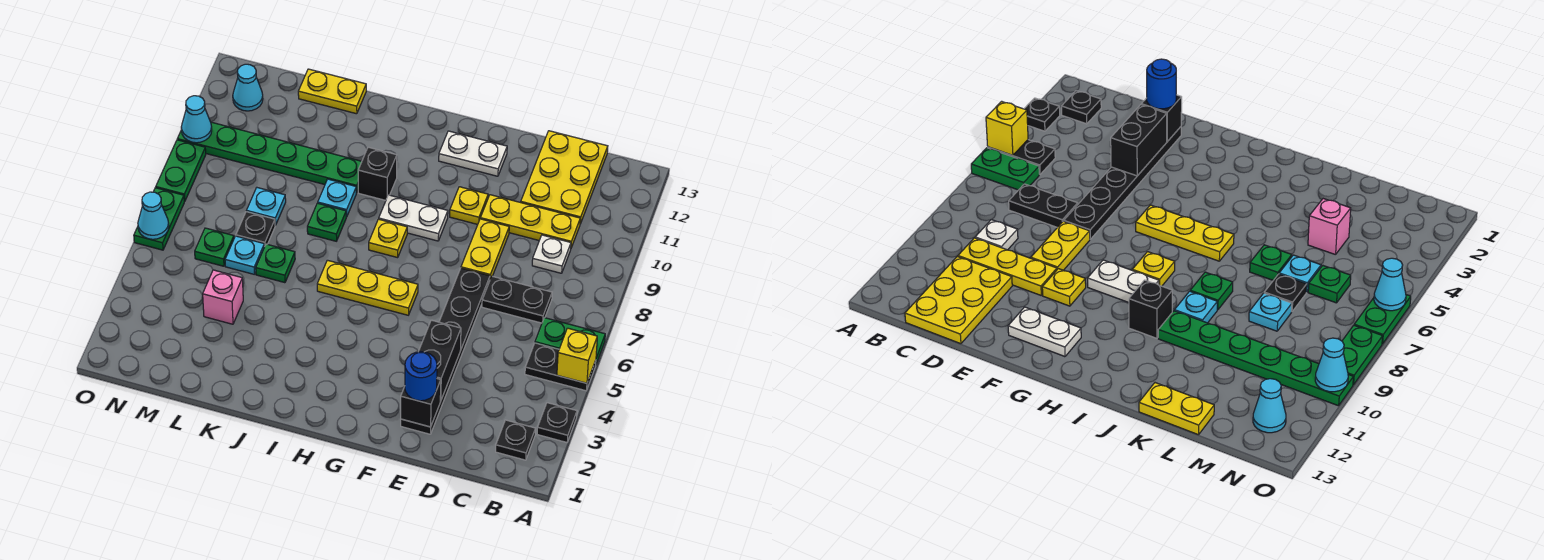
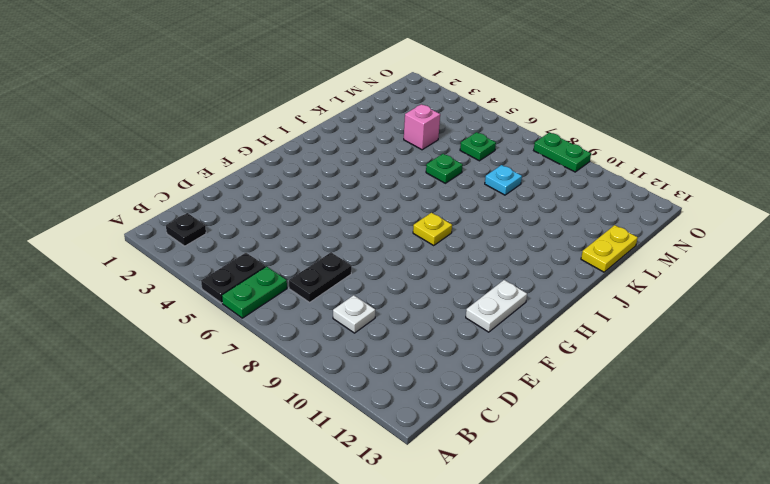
none -> black 1x1 plate [537,403,577,442]
none -> yellow 1x3 plate [480,195,580,248]
none -> yellow 2x3 plate [521,131,608,224]
none -> black 1x6 plate [401,268,490,434]

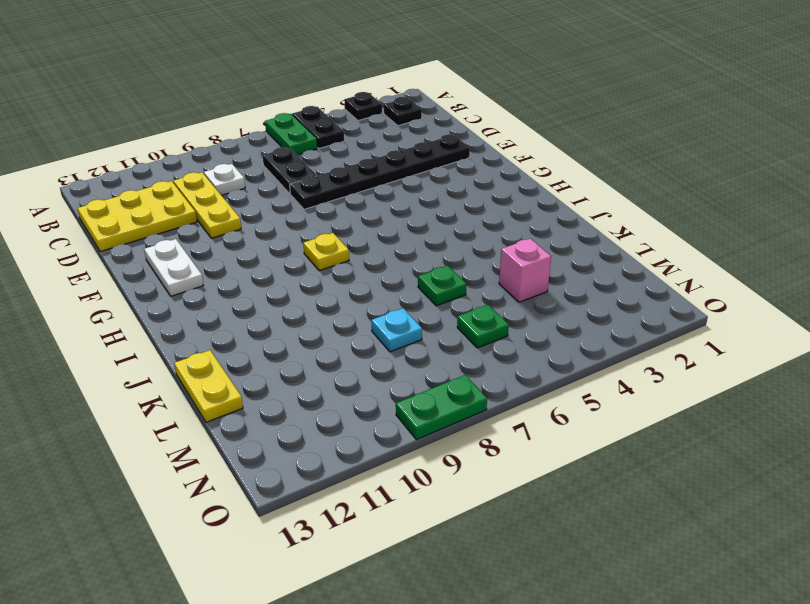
none -> yellow 1x2 plate [461,219,509,278]
none -> yellow 1x1 plate [450,187,488,224]
none -> yellow 1x3 plate [317,260,418,315]
none -> white 1x2 plate [379,195,448,241]

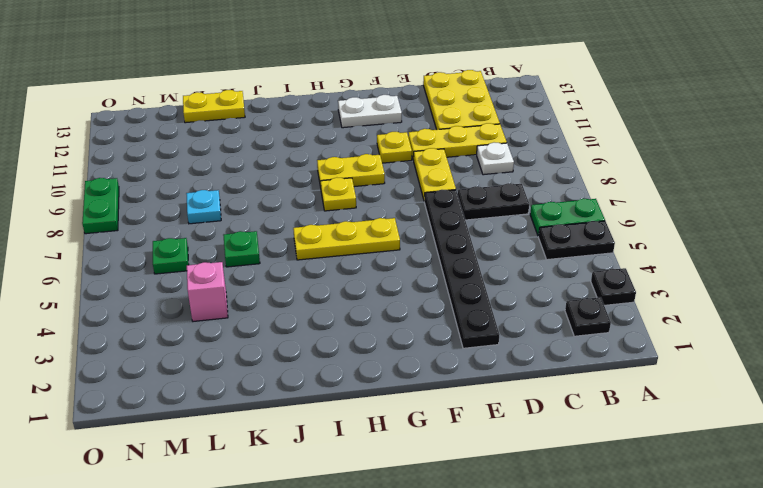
yellow 1x2 plate [317,154,385,187] -> white 1x2 plate [379,195,448,241]
none -> black 1x1 brick [358,147,397,200]
none -> green 1x1 plate [307,203,346,241]
none -> cyan 1x1 plate [318,179,356,217]
none -> green 1x6 plate [177,122,362,193]

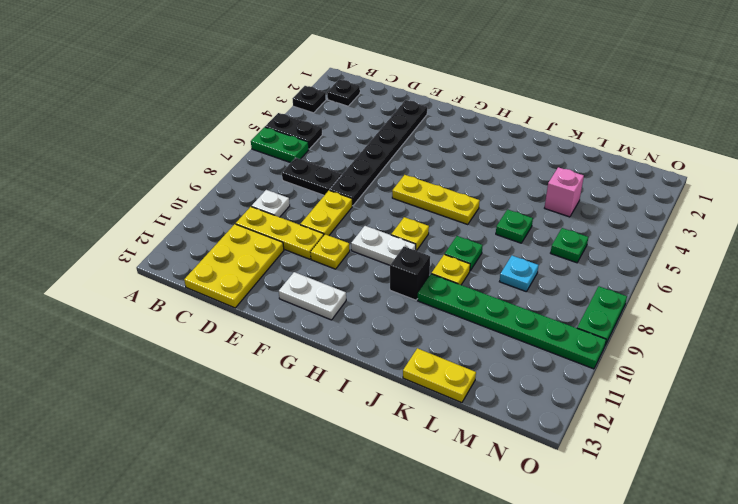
yellow 1x1 plate [431,254,470,285] -> cyan 1x1 plate [318,179,356,217]
none -> cyan 1x1 plate [225,236,265,274]
none -> black 1x1 plate [236,212,275,246]
none -> cyan 1x1 cone [233,64,263,111]
none -> green 1x2 plate [134,188,184,250]

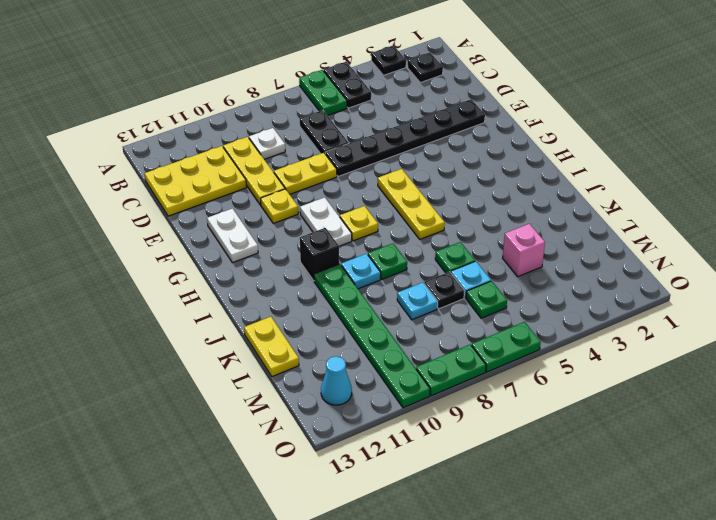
none -> yellow 1x1 brick [557,328,597,383]
none -> black 1x1 brick [401,379,441,427]
none -> black 1x2 brick [418,320,461,401]
none -> cyan 1x1 cone [138,192,169,239]

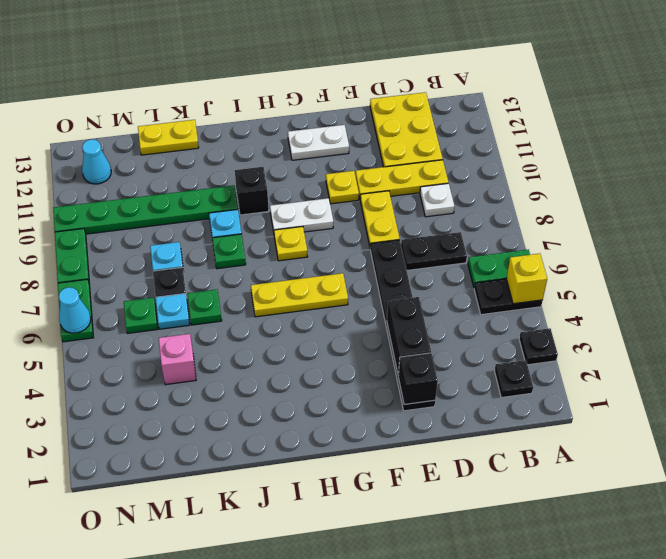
none -> cyan 1x1 cone [181,96,212,143]
none -> blue 1x1 round brick [405,352,437,401]

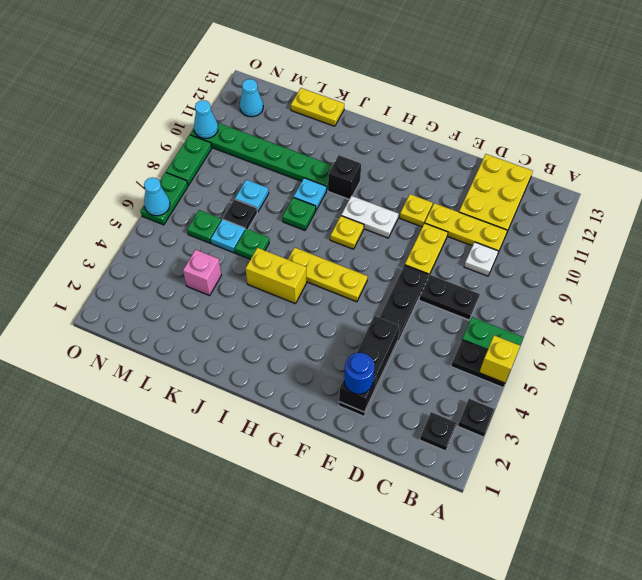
yellow 1x2 brick [246,248,307,304] -> none
none -> white 1x2 plate [439,131,507,176]

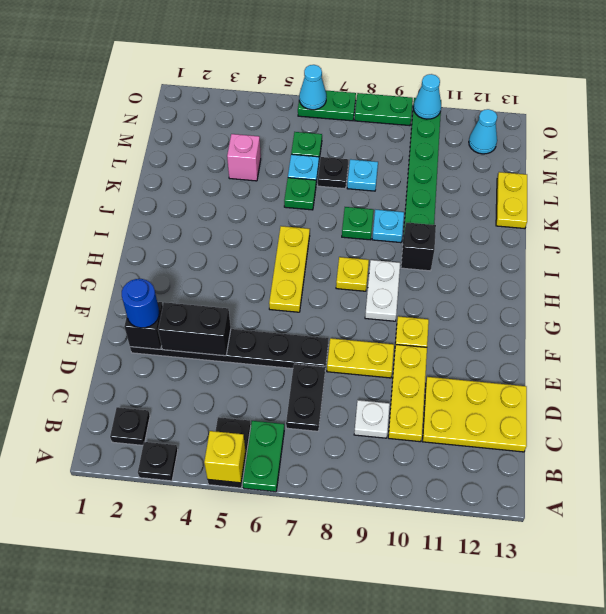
none -> white 1x2 plate [439,131,507,176]

